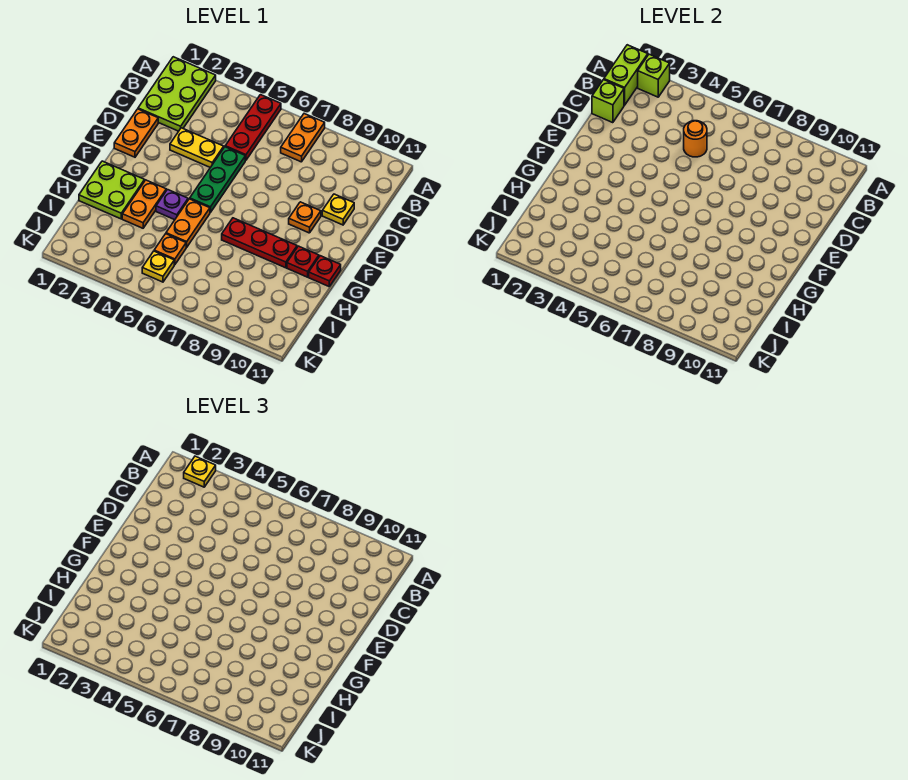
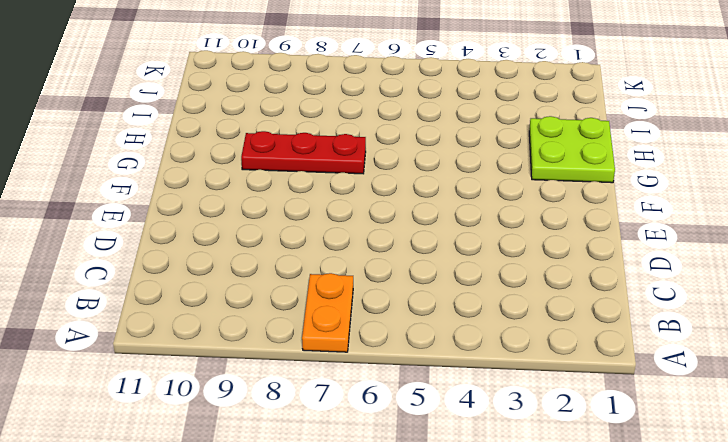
none -> lime 2x3 plate [138,57,216,131]
none -> red 1x3 plate [225,95,281,160]
none -> orange 1x2 plate [114,109,158,157]

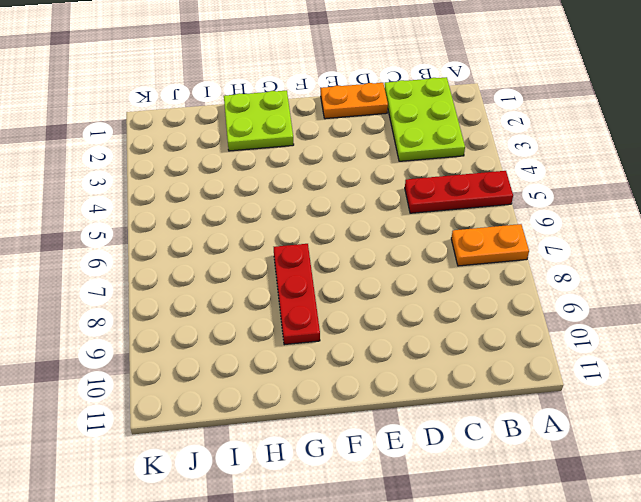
lime 2x3 plate [385,77,465,161] -> lime 2x3 plate turned to [138,57,216,131]
none -> yellow 1x2 plate [170,128,224,168]
none -> green 1x3 plate [190,147,245,213]
none -> yellow 1x1 plate [322,194,354,225]

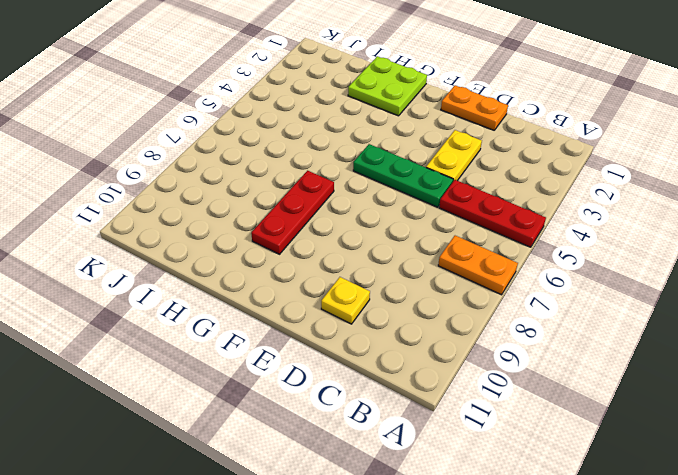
none -> lime 2x3 plate [138,57,216,131]
none -> orange 1x1 plate [289,202,321,233]
none -> orange 1x2 plate [122,180,166,228]

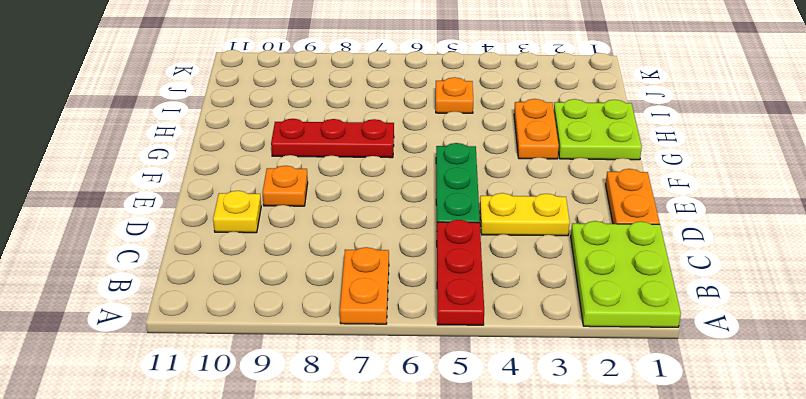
none -> purple 1x1 plate [156,190,188,220]
none -> orange 1x2 plate [166,199,210,247]
none -> red 1x1 plate [287,246,319,277]

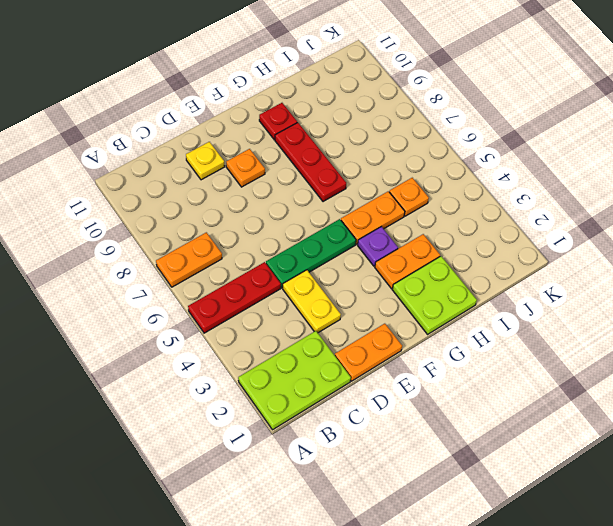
none -> red 1x1 plate [309,256,341,286]
none -> yellow 1x1 plate [142,251,174,282]
none -> lime 1x2 brick [604,45,648,105]

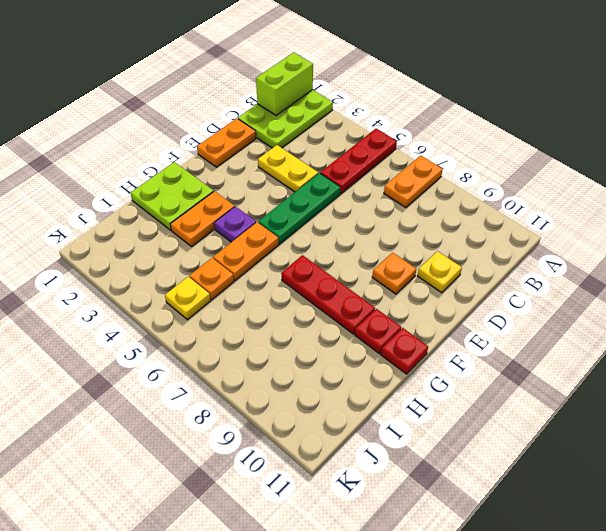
none -> lime 1x1 brick [638,54,670,97]
none -> lime 1x1 brick [592,80,624,123]
none -> orange 1x1 round brick [684,121,707,157]

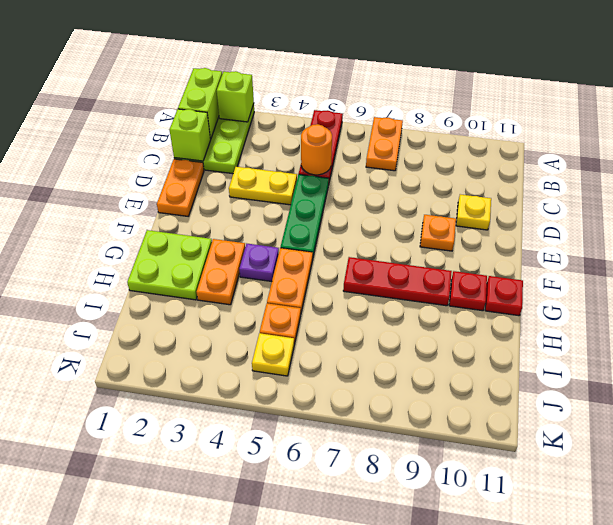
none -> yellow 1x1 plate [184,456,216,487]

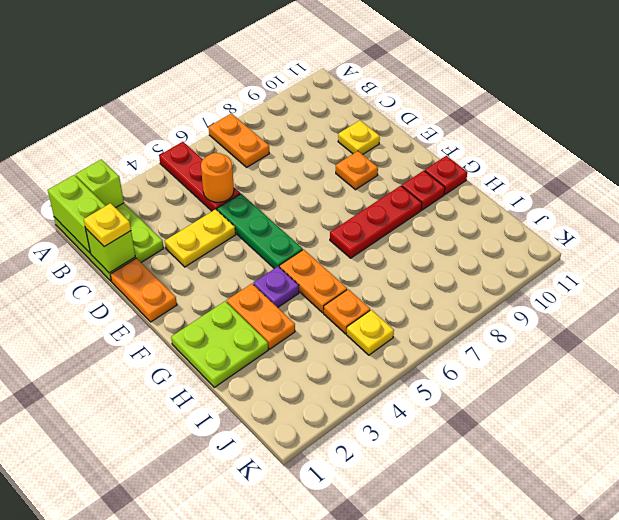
yellow 1x1 plate [84,203,131,247] -> yellow 1x1 plate moved to [184,456,216,487]

